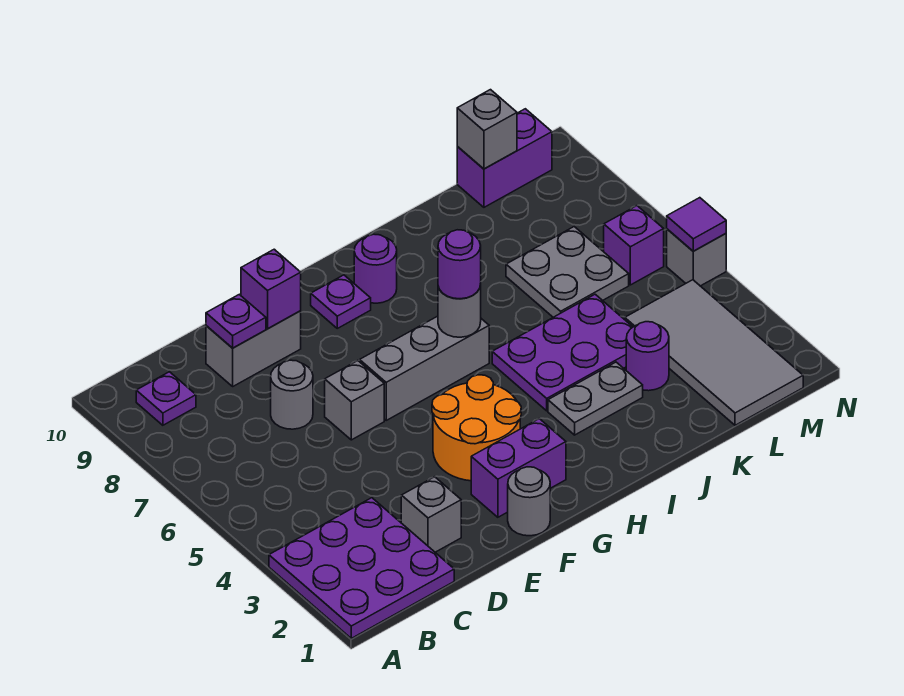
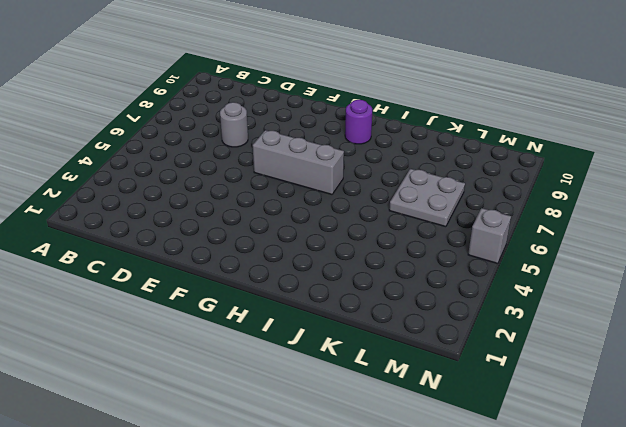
none -> purple 3x3 plate [269,498,454,638]
none -> purple 1x1 plate [136,372,196,425]
none -> grey 1x1 brick [401,477,461,552]

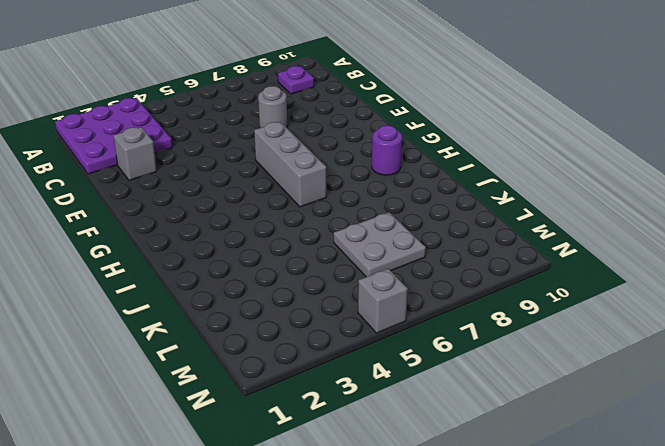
none -> grey 1x2 brick [206,311,301,386]
none -> grey 1x1 brick [325,361,384,440]
none -> grey 1x1 round brick [508,467,550,536]

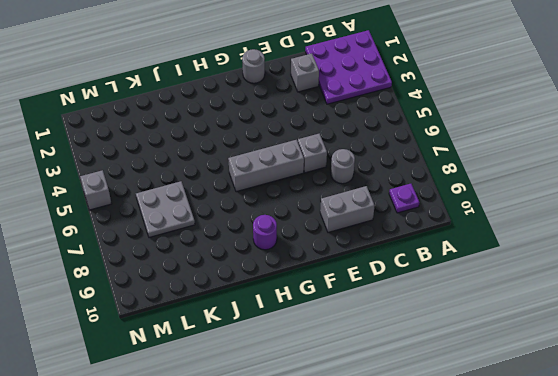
none -> purple 1x2 brick [471,419,566,517]
none -> orange 2x2 round brick [432,375,521,481]
none -> purple 1x1 plate [311,275,371,328]

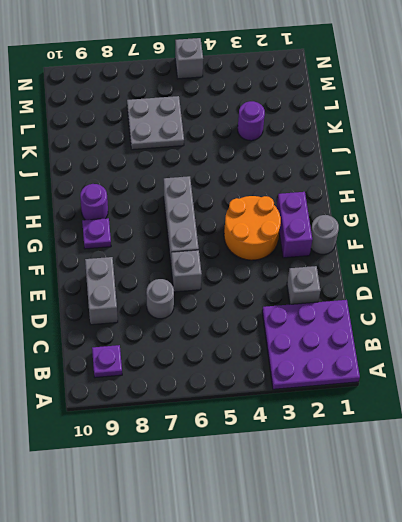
none -> grey 1x2 plate [548,362,643,435]
none -> purple 2x3 plate [492,294,633,411]
none -> grey 2x4 tile [625,280,803,425]

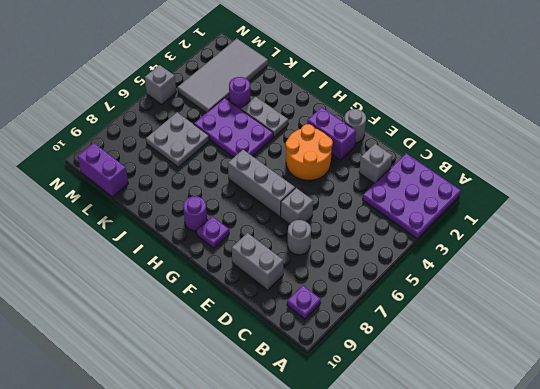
none -> purple 1x1 brick [604,206,664,285]
none -> purple 1x1 plate [206,294,266,348]
none -> purple 1x1 brick [241,249,301,329]

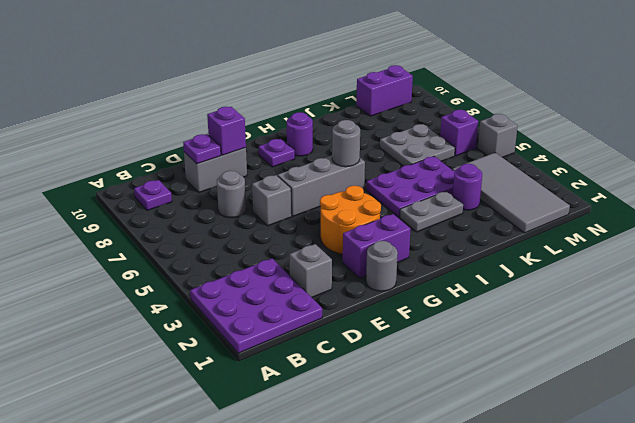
none -> grey 1x1 brick [457,90,517,169]
none -> purple 1x1 tile [667,198,726,251]
none -> purple 1x1 round brick [438,230,481,299]

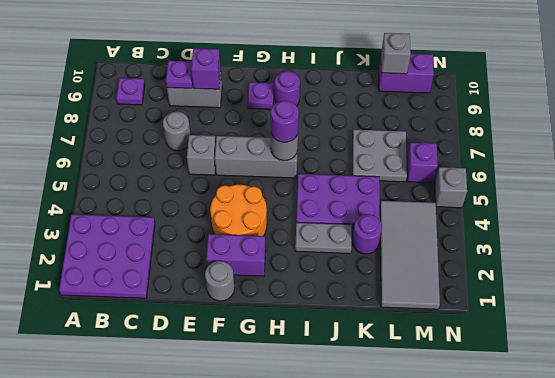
none -> grey 1x1 brick [401,477,461,552]
none -> purple 1x1 tile [667,198,726,251]

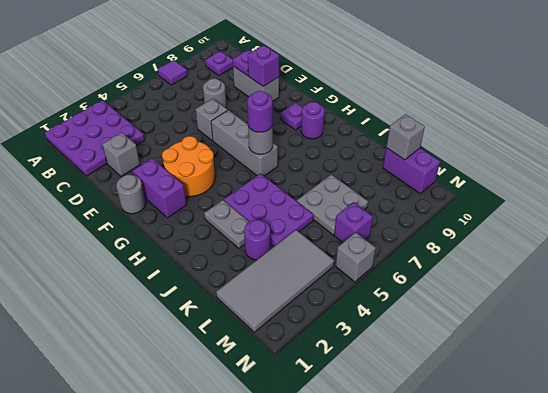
purple 1x1 tile [158,60,188,85] -> purple 1x1 tile moved to [667,198,726,251]

